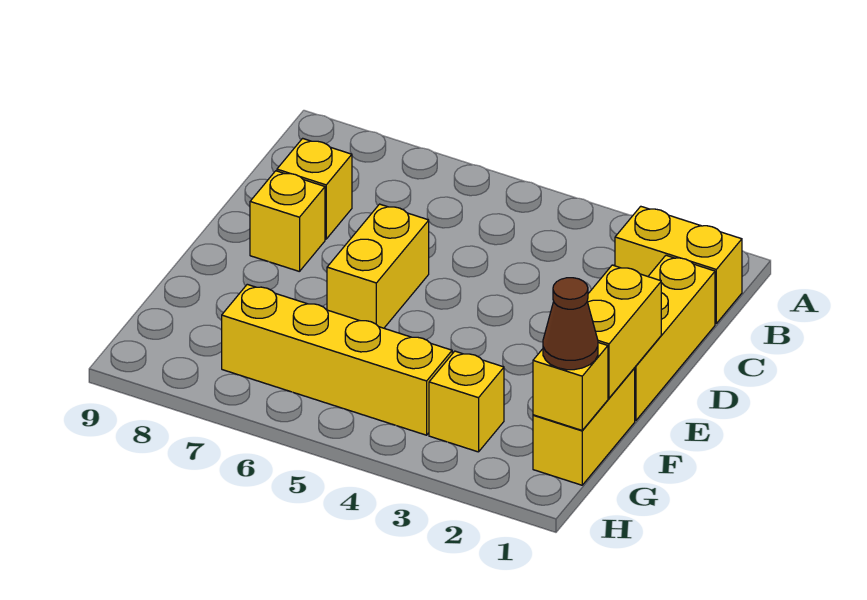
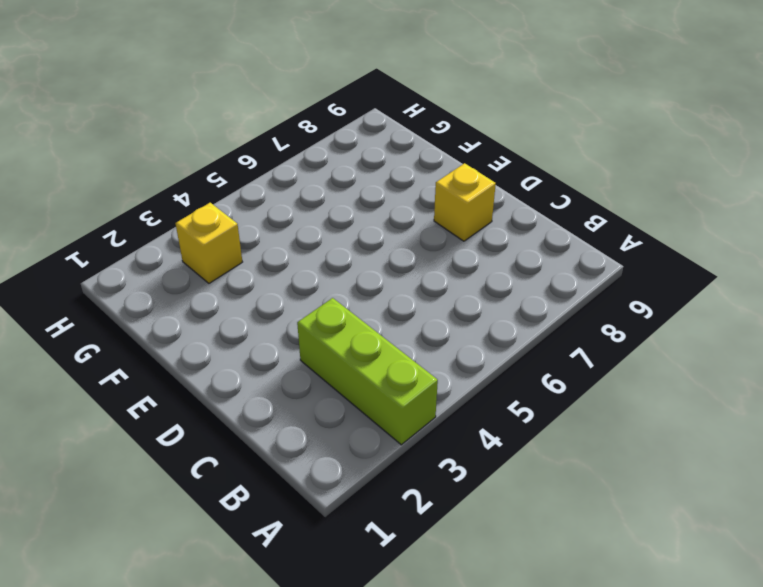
lime 1x3 brick [297,298,438,445] -> none
none -> yellow 1x2 brick [615,206,742,324]
none -> yellow 1x3 brick [635,255,715,421]

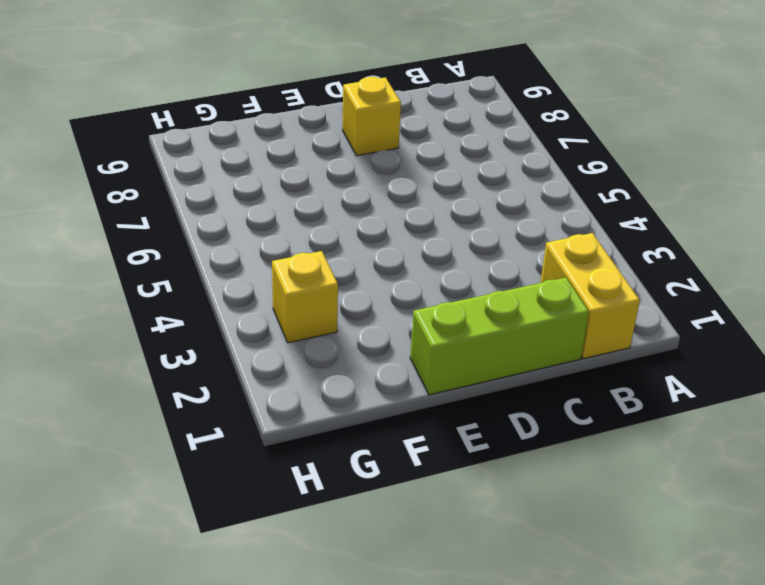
lime 1x3 brick [410,277,589,395] -> yellow 1x3 brick [635,255,715,421]
none -> yellow 1x1 brick [277,138,352,239]
none -> yellow 1x2 brick [327,204,429,328]

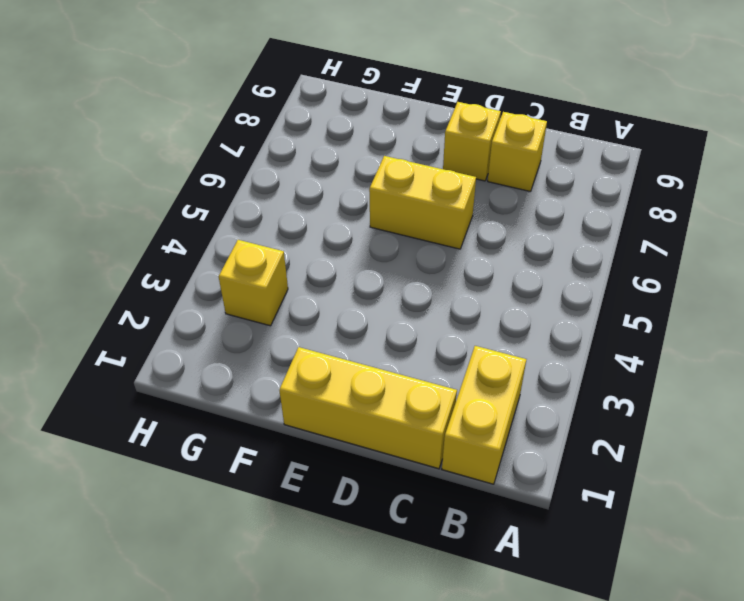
none -> yellow 1x2 brick [533,368,635,485]
none -> yellow 1x4 brick [222,284,452,435]

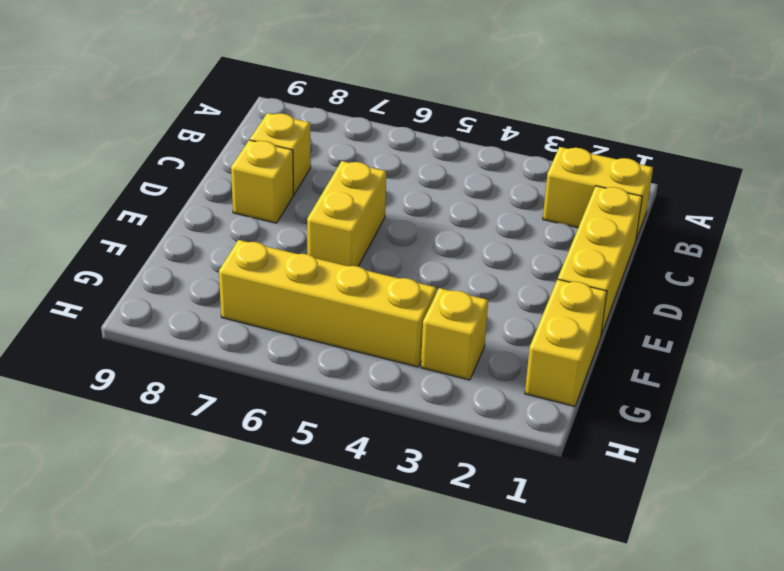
none -> yellow 1x2 brick [587,265,661,398]
none -> yellow 1x1 brick [533,343,608,430]

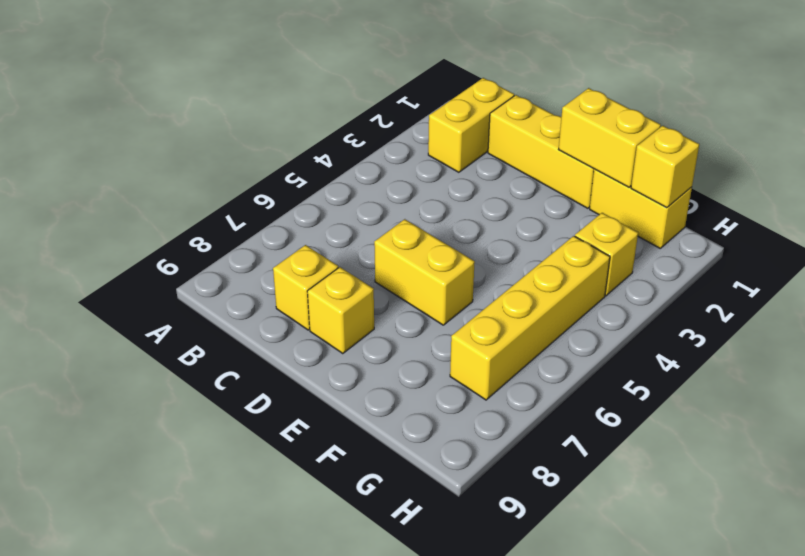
none -> brown 1x1 cone [543,278,598,370]

